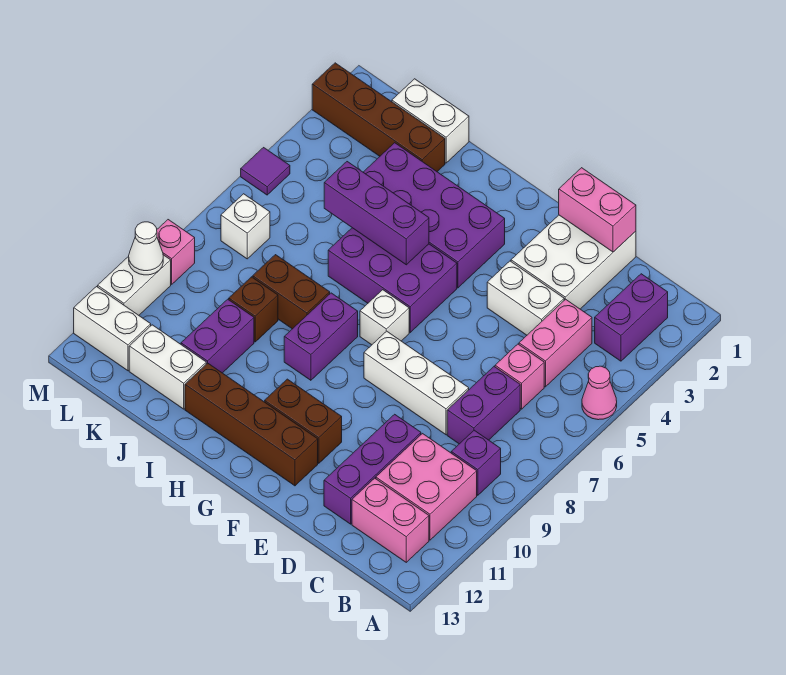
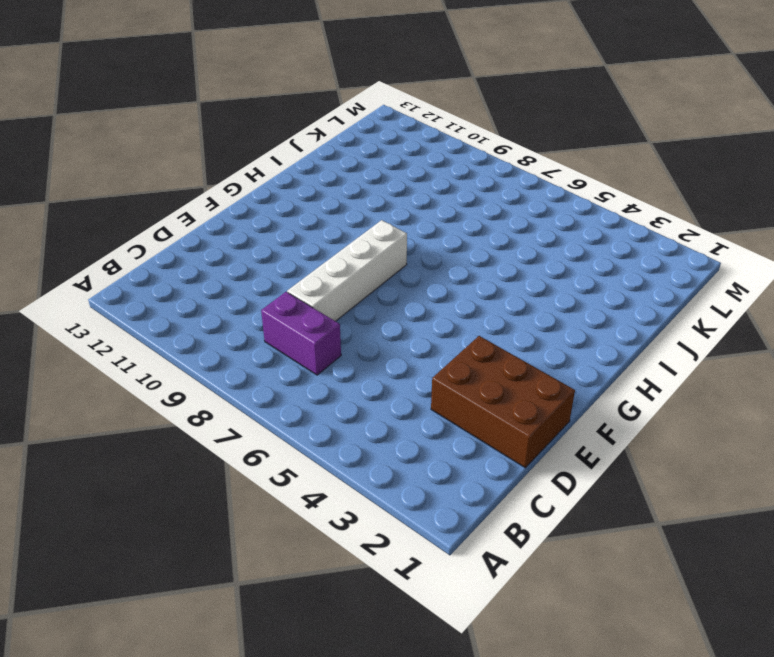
brown 2x3 brick [431,336,575,468] -> white 2x3 brick [511,215,636,309]
white 1x4 brick [287,220,407,321] -> white 1x3 brick [364,331,469,435]
none -> pink 1x1 cone [582,366,617,420]
none -> purple 1x2 brick [595,274,668,361]
none -> purple 1x1 brick [451,430,501,495]
none -> pink 2x2 brick [376,434,477,540]

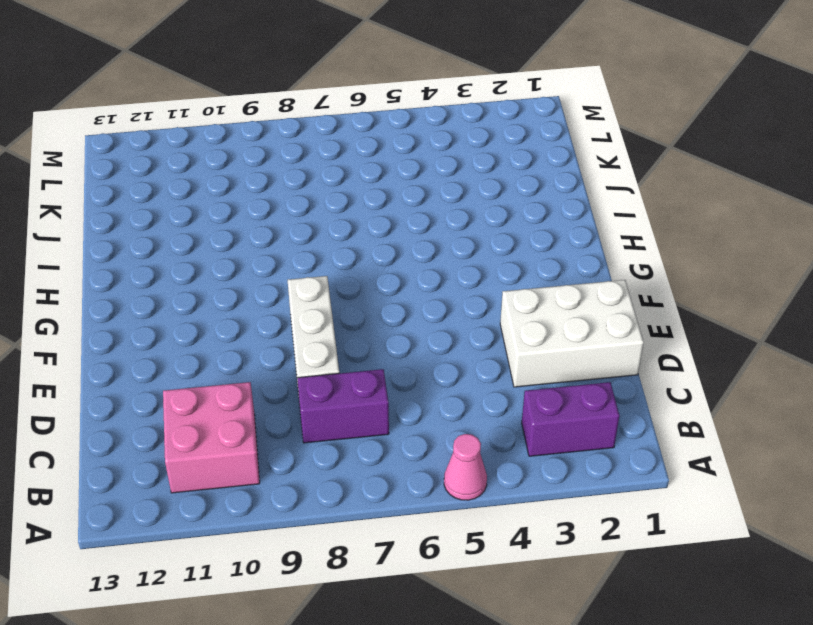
none -> purple 1x1 brick [451,430,501,495]
none -> pink 1x2 brick [352,478,429,562]
none -> pink 1x2 brick [519,299,592,387]
none -> pink 1x1 brick [495,344,544,409]

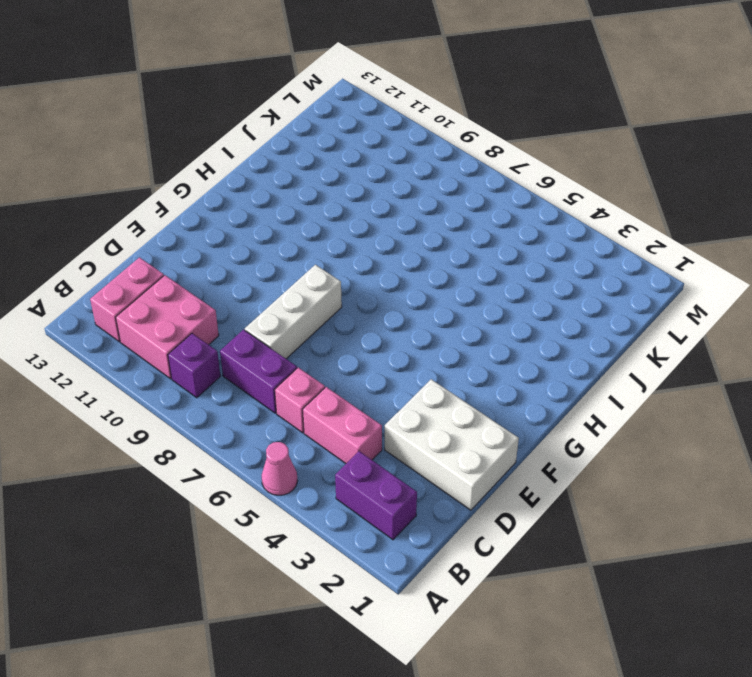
none -> white 1x2 brick [487,261,564,335]
none -> purple 1x3 brick [324,414,421,524]
none -> brown 1x2 brick [265,379,342,463]
none -> brown 1x4 brick [185,363,318,486]

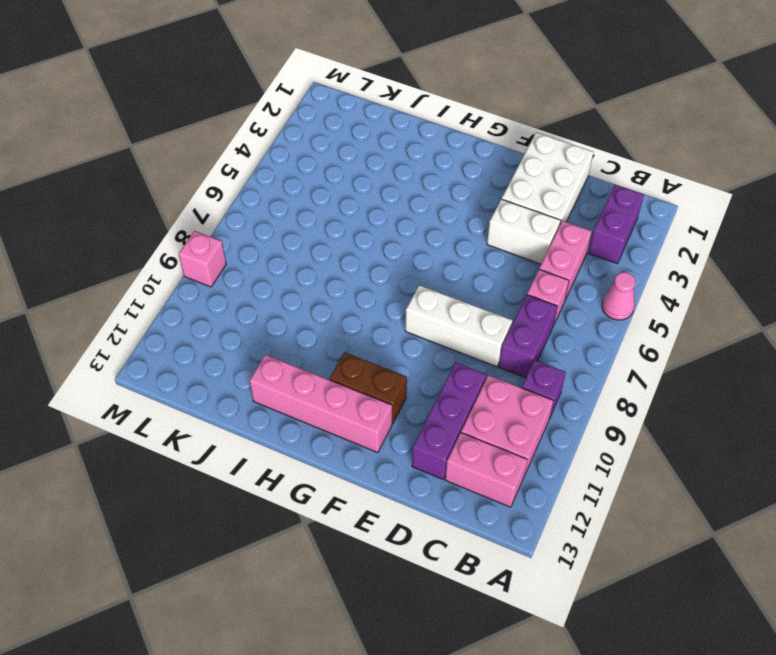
pink 1x4 brick [250,354,392,453] -> brown 1x4 brick [185,363,318,486]
none -> purple 2x4 brick [363,143,505,288]
none -> purple 2x3 brick [328,228,457,332]
none -> white 1x1 brick [360,290,409,345]
none -> purple 1x2 brick [284,293,358,380]

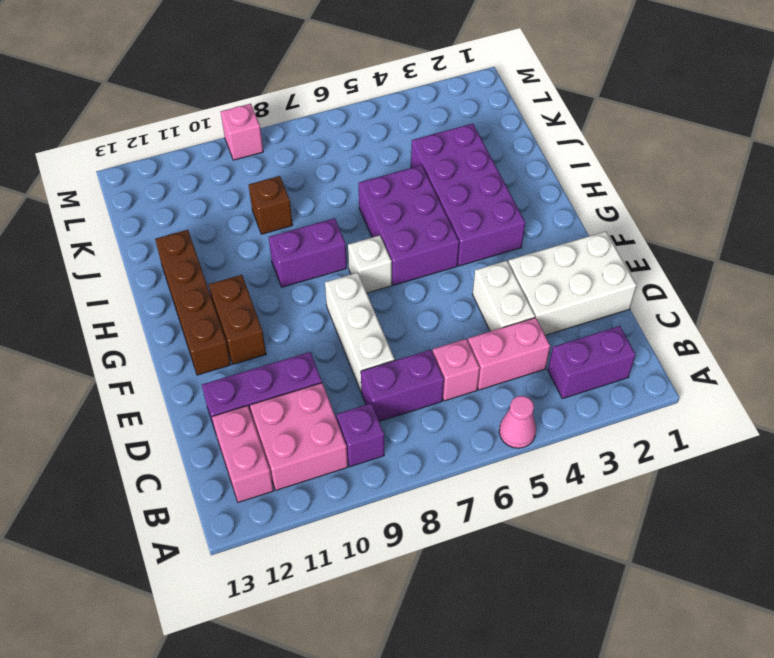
none -> brown 1x2 brick [253,255,330,329]
none -> white 1x2 brick [392,79,469,163]
none -> brown 1x4 brick [312,63,445,171]
none -> purple 1x2 brick [181,299,254,373]

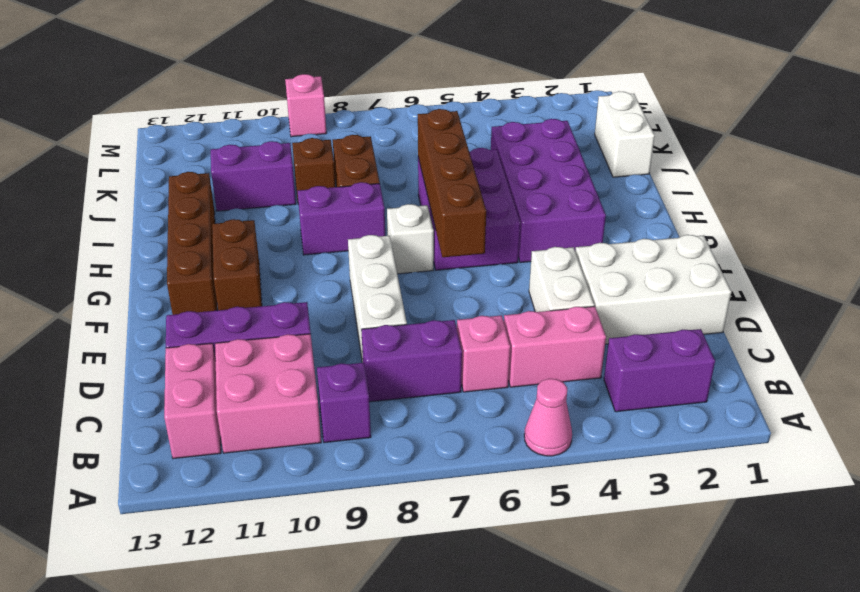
brown 1x4 brick [418,109,486,257] -> brown 1x4 brick moved to [312,63,445,171]
none -> white 1x2 brick [129,325,206,409]
none -> white 1x1 brick [221,194,270,259]
none -> white 1x2 brick [74,287,151,371]
none -> purple 1x1 tile [241,148,290,195]

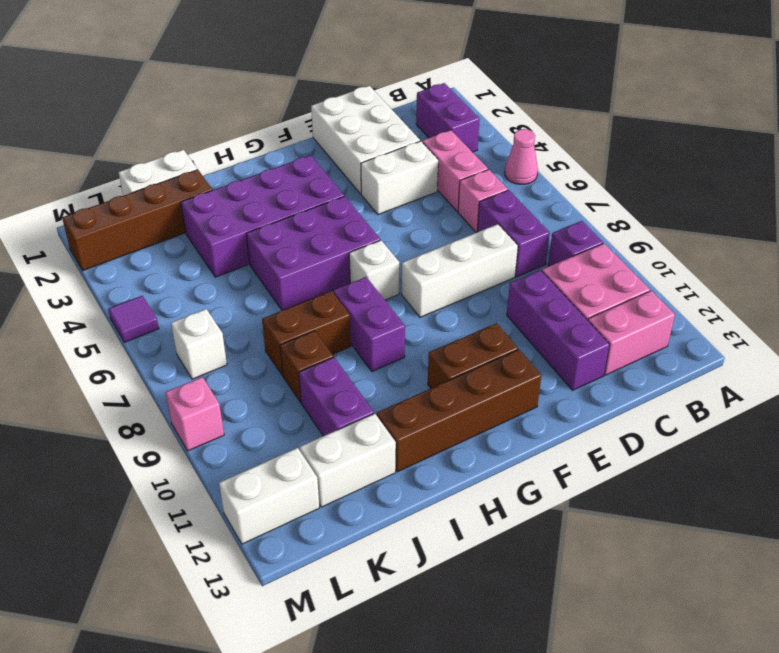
none -> white 1x2 brick [98,255,171,315]
none -> pink 1x2 brick [559,168,636,252]
none -> purple 1x3 brick [324,162,429,265]
none -> white 1x1 cone [129,222,163,275]

